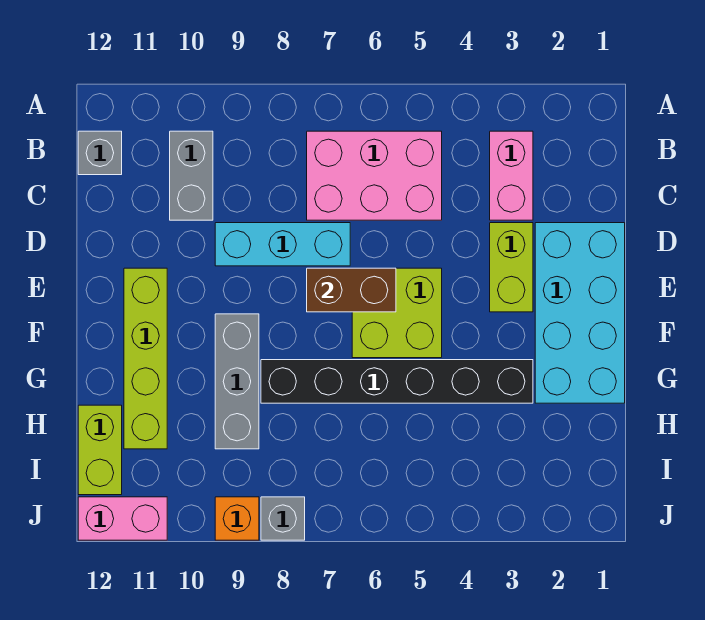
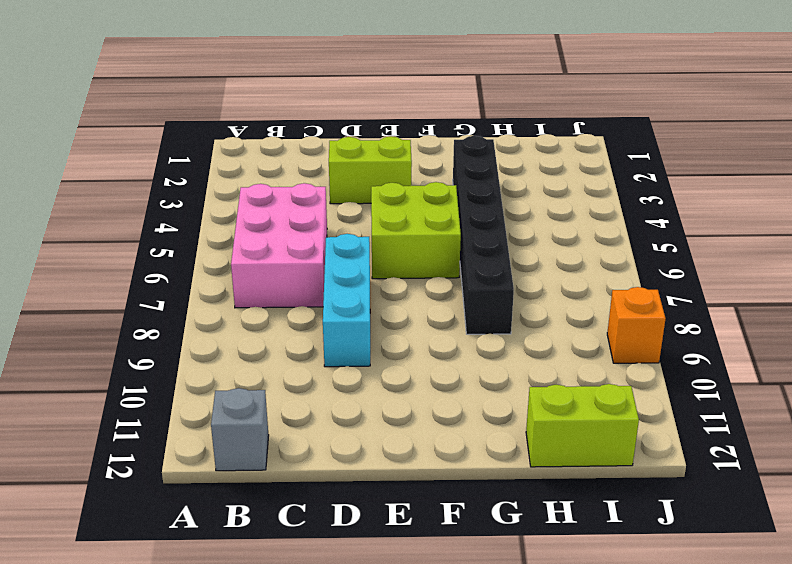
none -> pink 1x2 brick [490,131,533,220]
none -> grey 1x2 brick [170,131,213,220]
none -> cyan 2x4 brick [535,223,625,403]

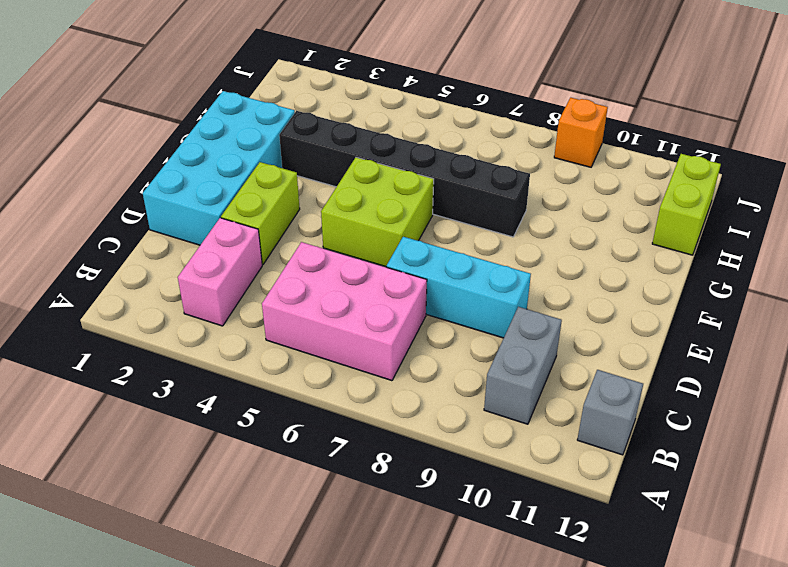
none -> lime 1x4 brick [124,268,167,449]
none -> grey 1x3 brick [215,314,259,449]
none -> grey 1x1 brick [261,497,305,540]

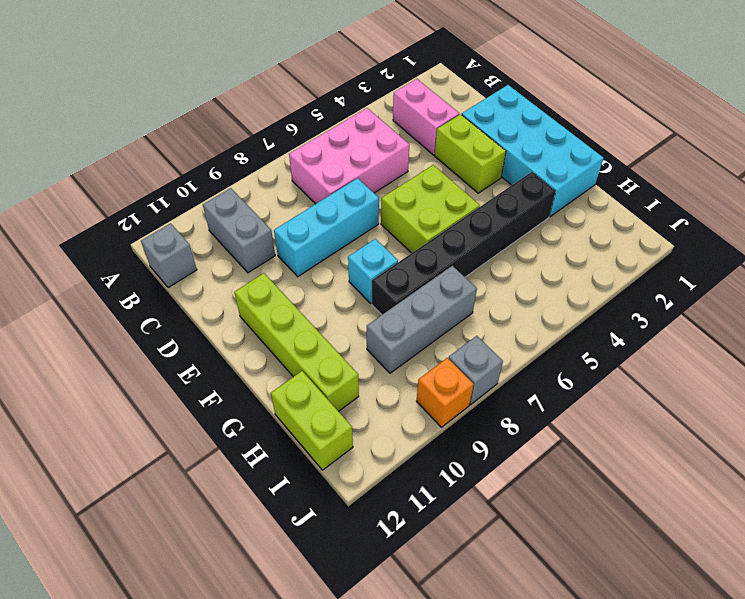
cyan 1x1 brick [348,239,398,303] -> none
grey 1x3 brick [367,266,477,373] -> grey 1x3 brick turned to [215,314,259,449]
none -> pink 1x2 brick [78,497,167,540]
none -> brown 1x2 brick [307,268,396,312]

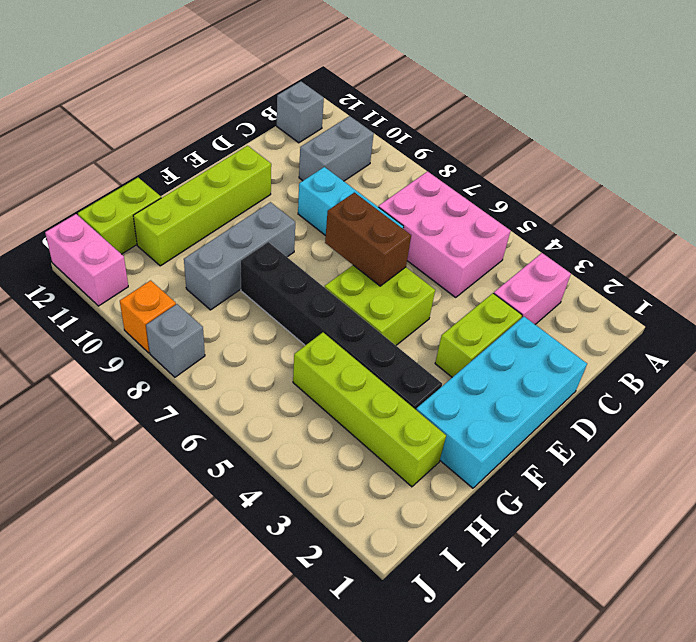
lime 1x4 brick [293,333,446,487] -> none

